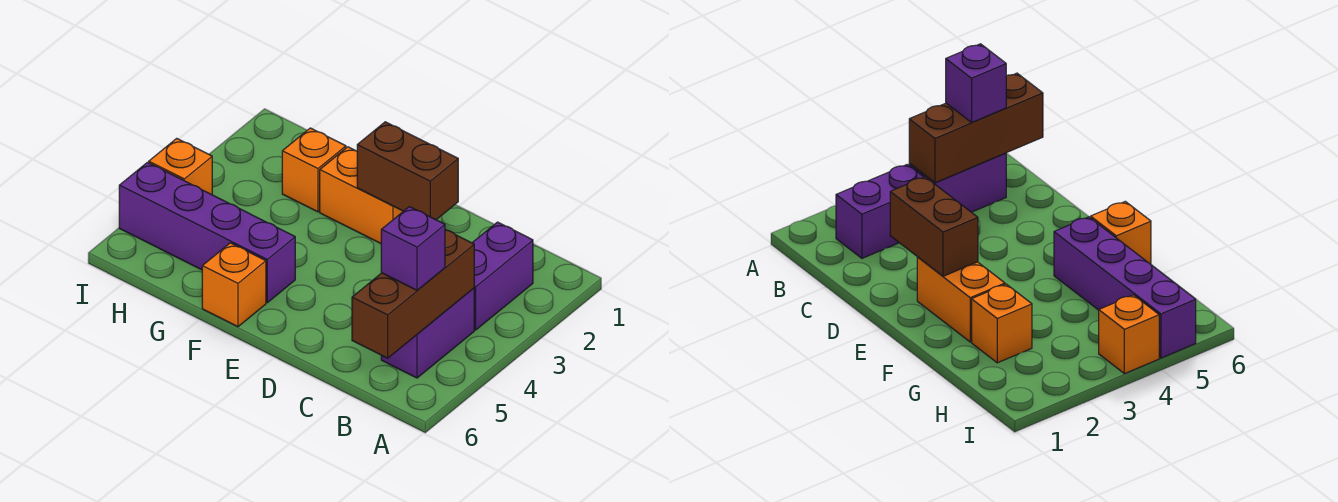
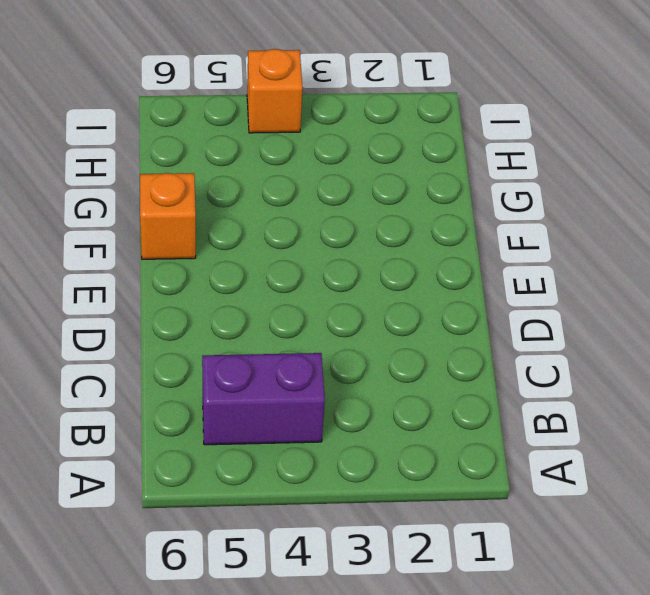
none -> purple 1x2 brick [472,222,533,330]
none -> orange 1x2 brick [320,147,403,244]

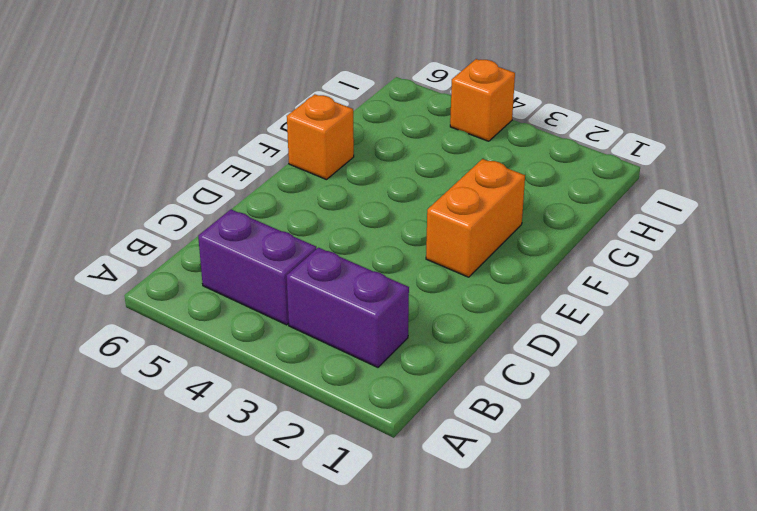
none -> purple 1x4 brick [119,162,295,303]
none -> orange 1x1 brick [282,128,346,212]

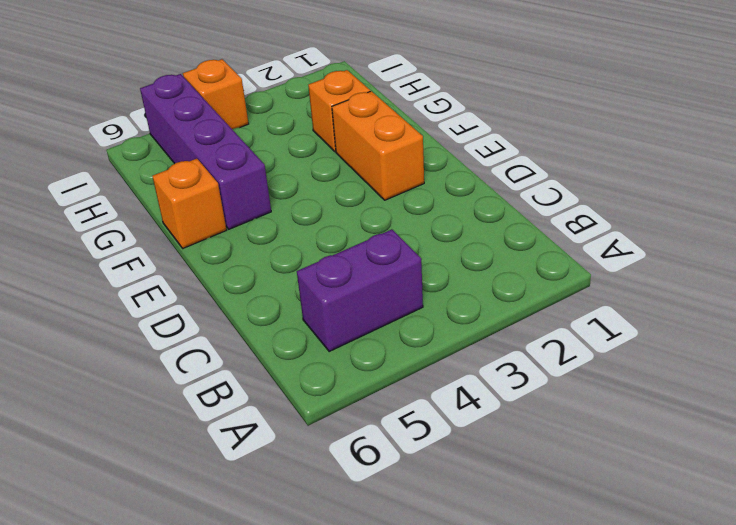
none -> purple 1x2 brick [472,222,533,330]
none -> brown 1x3 brick [352,230,474,358]

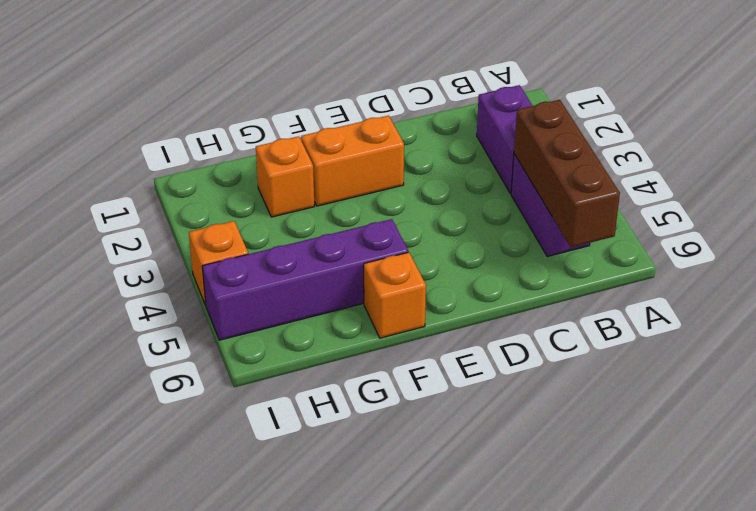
none -> brown 1x2 brick [357,122,458,220]
none -> purple 1x1 brick [381,207,445,290]

